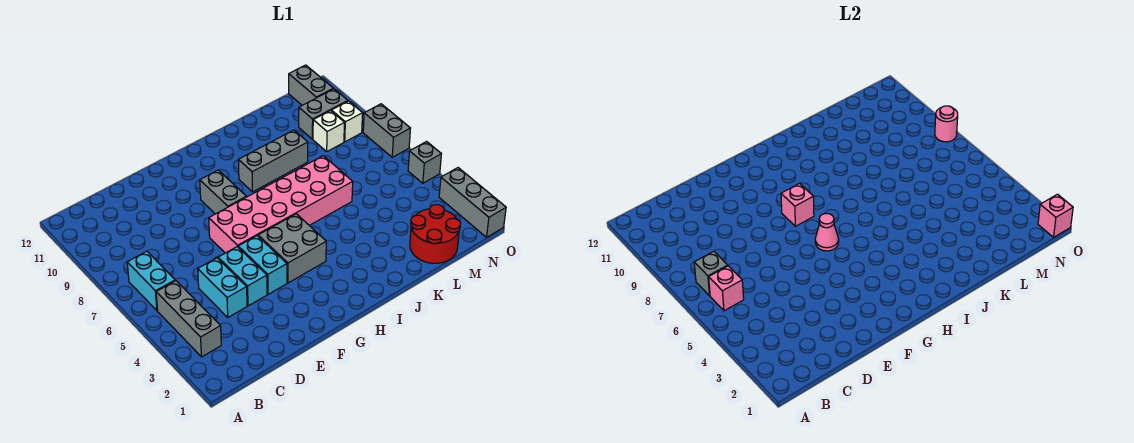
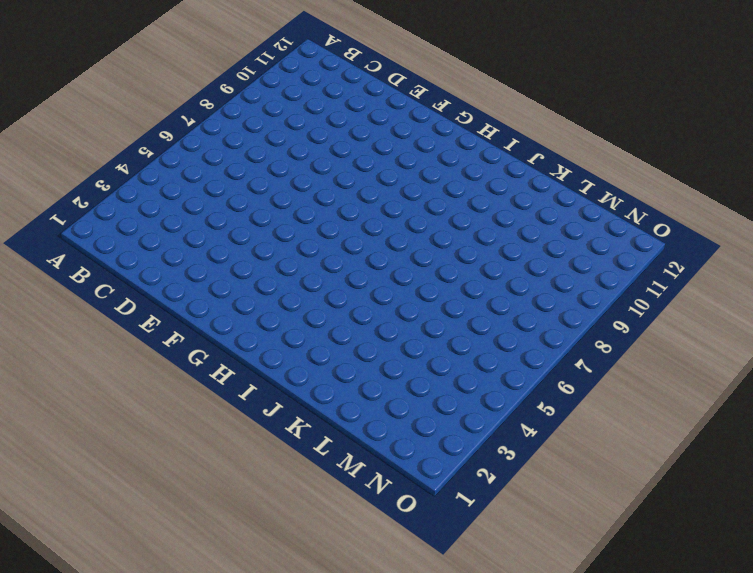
none -> grey 1x3 brick [156,281,221,357]
none -> cyan 1x2 brick [127,251,175,311]
none -> cyan 1x2 brick [198,258,247,317]

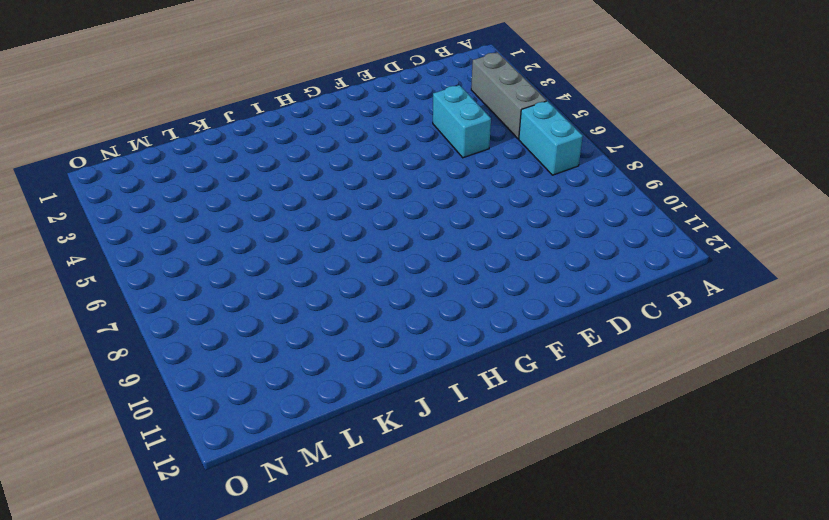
none -> cyan 1x2 brick [218,247,267,306]
none -> cyan 1x2 brick [238,236,287,294]
none -> pink 2x6 brick [209,156,353,253]

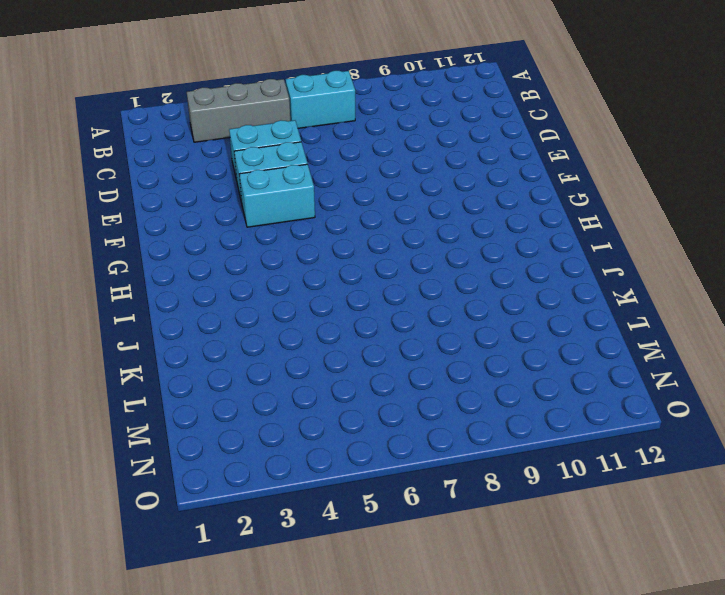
none -> pink 2x6 brick [209,156,353,253]
none -> grey 2x2 brick [258,214,326,283]
none -> grey 1x2 brick [200,170,246,214]

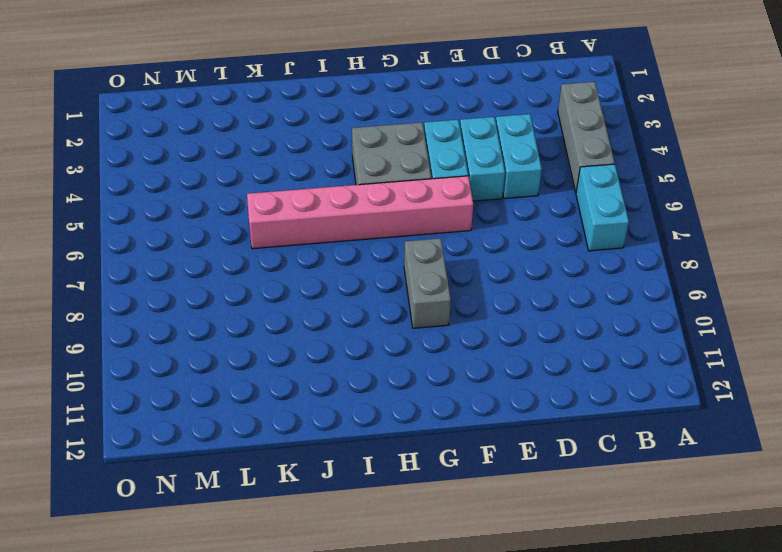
pink 1x6 brick [247,176,473,249] -> pink 2x6 brick [209,156,353,253]
none -> grey 1x3 brick [238,130,308,192]
none -> red 2x2 round brick [410,204,461,263]
none -> white 1x1 brick [313,111,344,151]

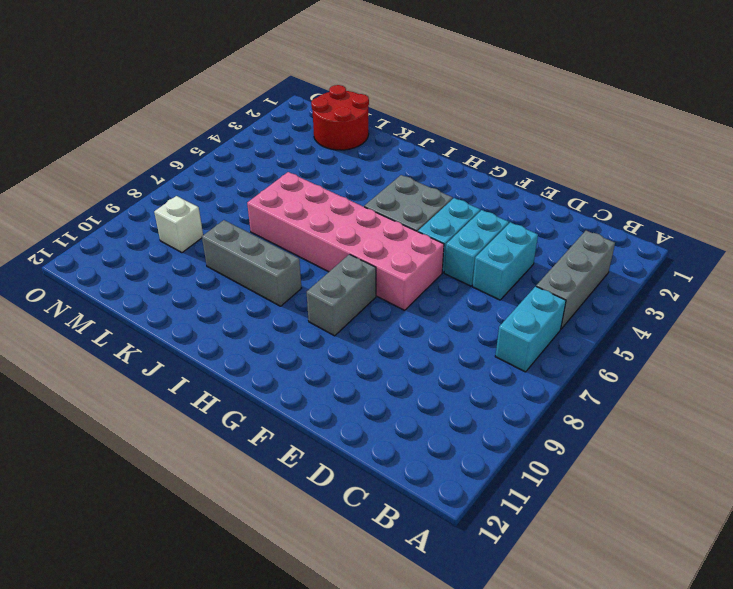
none -> grey 1x2 brick [299,89,348,139]
none -> white 1x1 brick [331,101,363,142]
none -> grey 1x2 brick [289,65,333,105]

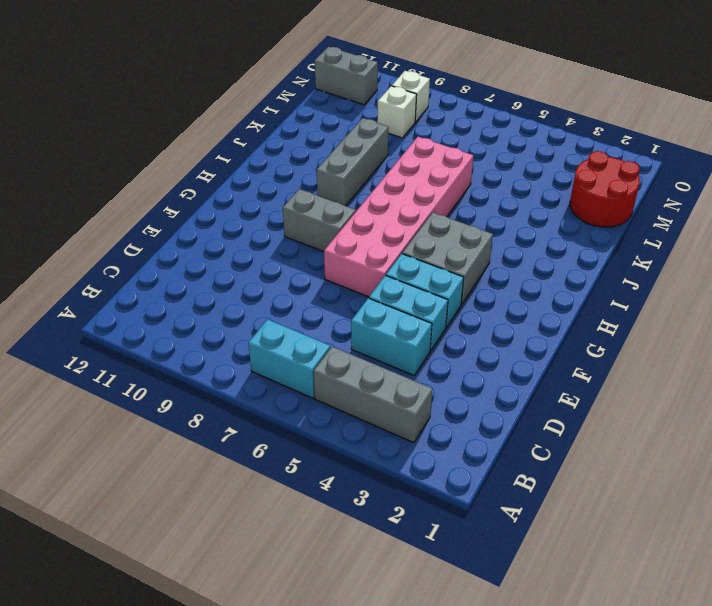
none -> grey 1x2 brick [299,89,348,139]
none -> grey 1x3 brick [439,168,506,237]
none -> grey 1x1 brick [408,142,441,183]

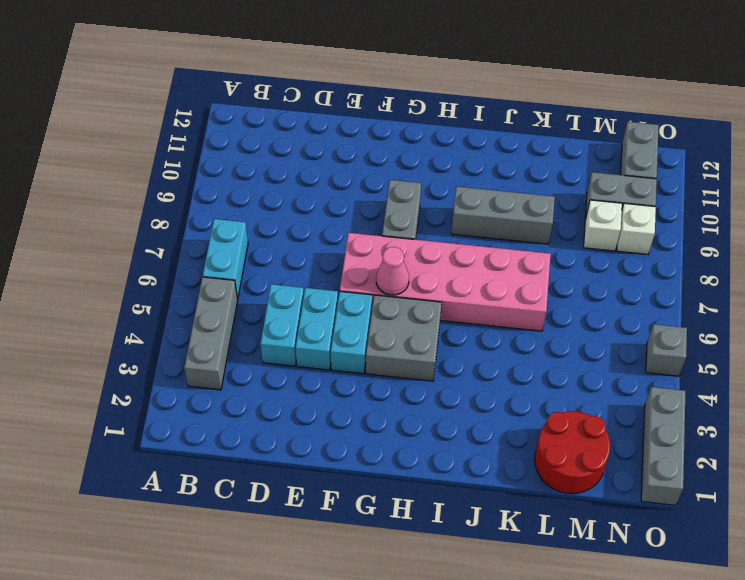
none -> grey 1x2 brick [363,104,411,157]
none -> pink 1x1 brick [709,266,744,311]
none -> grey 1x1 brick [694,251,728,296]

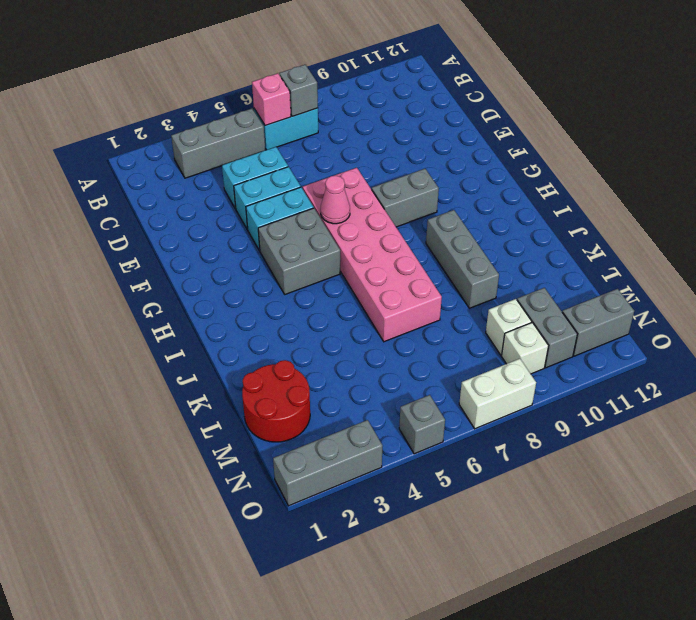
white 1x2 brick [459,359,536,429] -> grey 1x2 brick [363,104,411,157]
none -> pink 1x1 brick [781,183,814,226]
none -> pink 1x1 brick [1038,194,1073,237]
none -> pink 1x1 round brick [935,106,958,142]

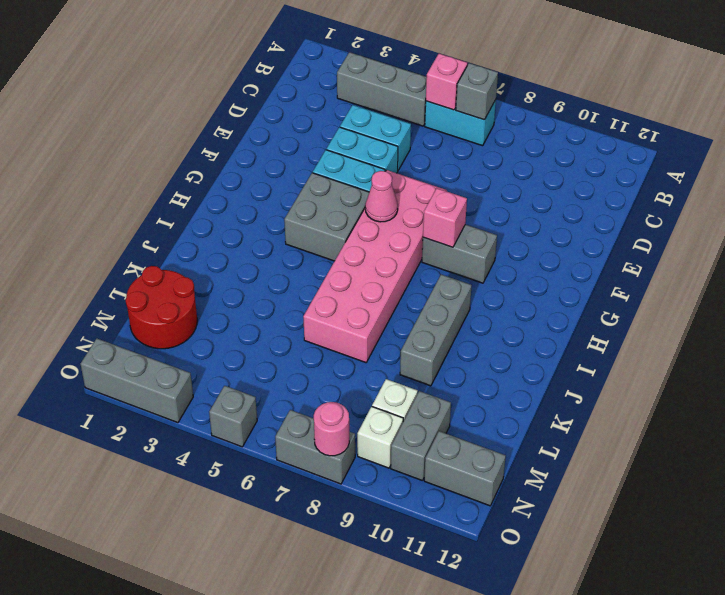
none -> pink 1x1 brick [1038,194,1073,237]

